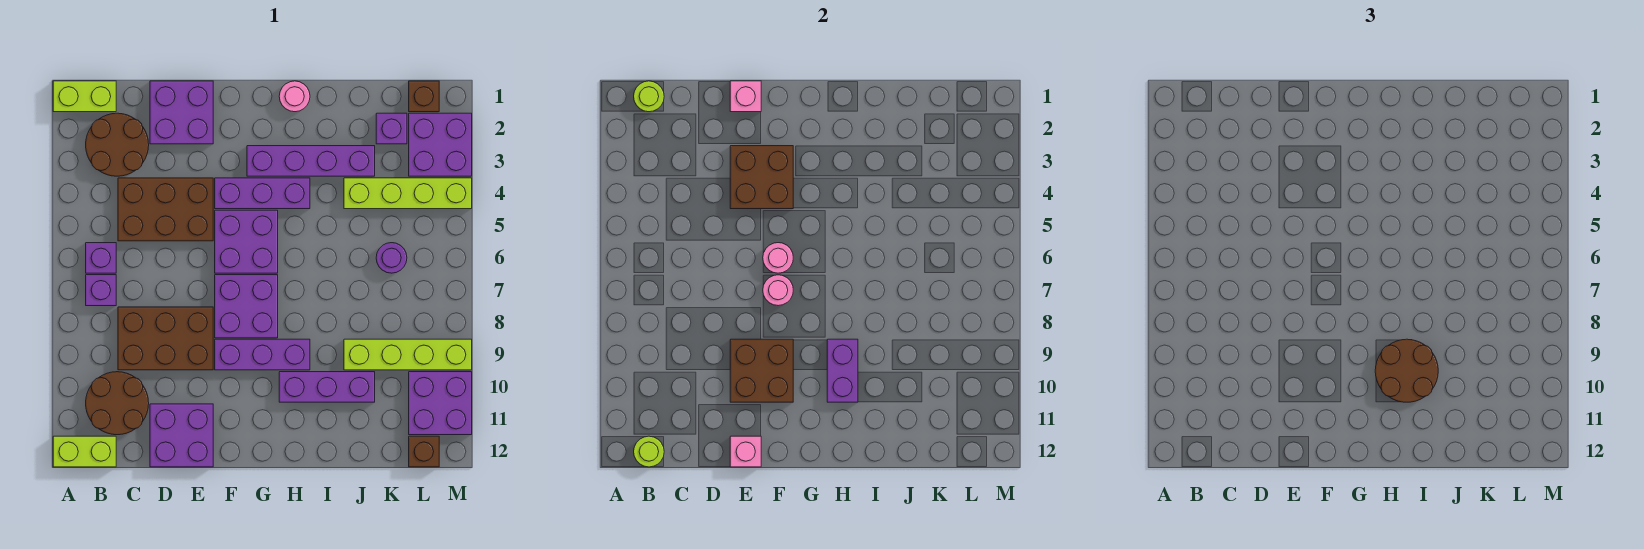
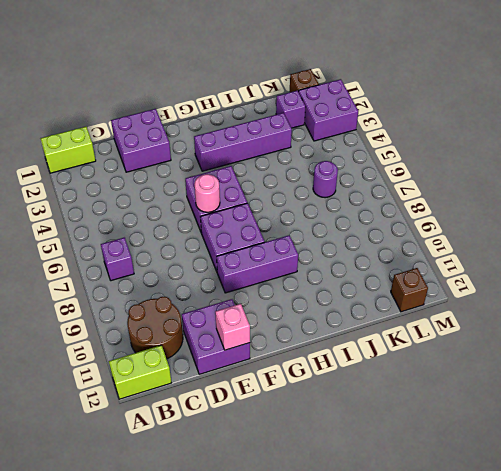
none -> brown 2x2 round brick [86,113,149,176]
none -> purple 1x1 brick [86,243,116,273]
none -> brown 2x3 brick [118,178,213,241]
none -> brown 2x3 brick [118,307,213,370]

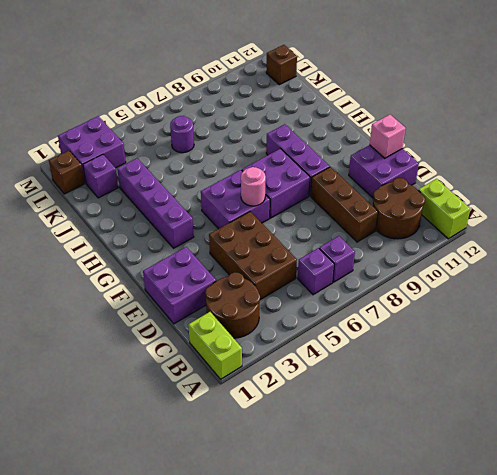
brown 1x3 brick [311,167,378,242] -> brown 2x3 brick [118,307,213,370]
none -> purple 1x3 brick [215,178,310,209]
none -> pink 1x1 round brick [279,81,310,112]
none -> purple 1x3 brick [279,372,375,402]
none -> lime 1x4 brick [344,178,472,209]

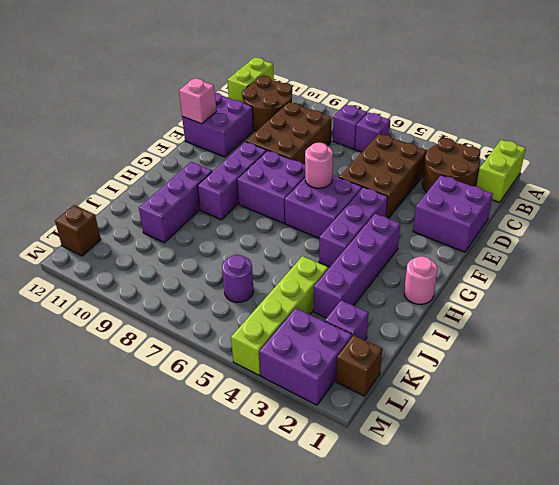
none -> lime 1x4 brick [344,339,472,370]
none -> purple 2x2 brick [409,372,472,435]
none -> lime 1x1 round brick [634,81,664,112]
none -> lime 1x1 round brick [634,436,664,467]

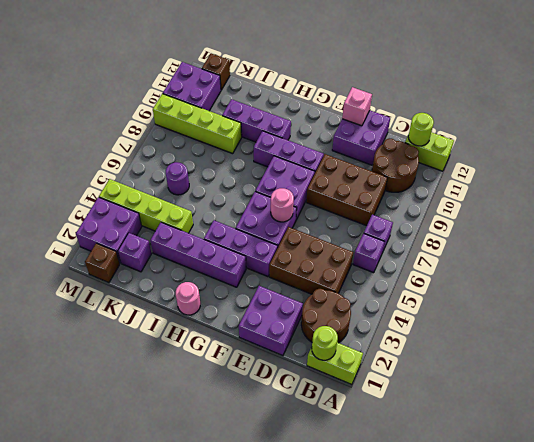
none -> pink 1x1 brick [730,81,761,112]
none -> brown 2x2 brick [730,146,793,209]
none -> brown 2x2 brick [730,339,793,402]
none -> pink 1x1 round brick [763,275,793,306]

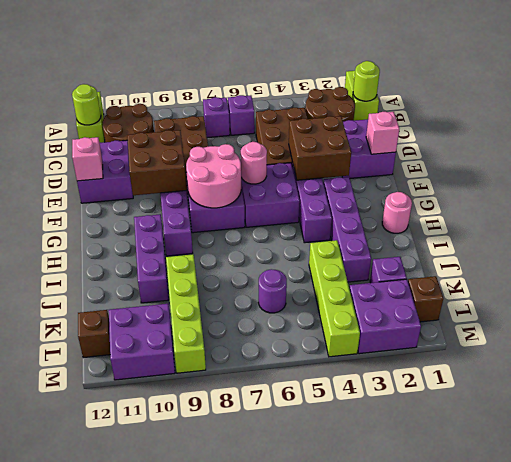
pink 2x2 round brick [186,144,241,208] -> pink 1x1 round brick [763,275,793,306]
none -> purple 1x2 brick [827,339,858,402]
none -> brown 2x2 round brick [1375,339,1438,402]

